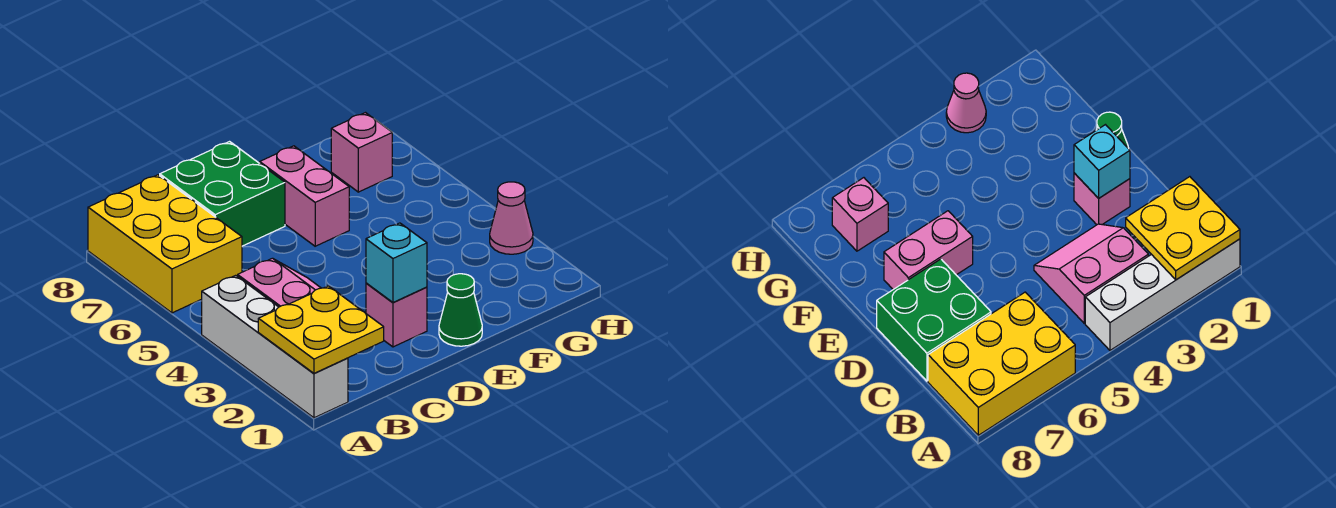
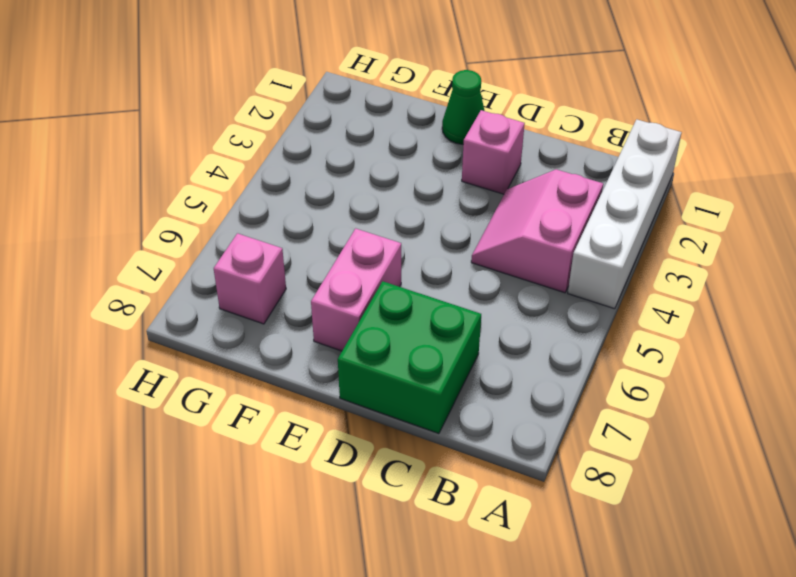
none -> yellow 2x3 brick [88,175,242,313]
none -> pink 1x1 cone [490,182,533,254]

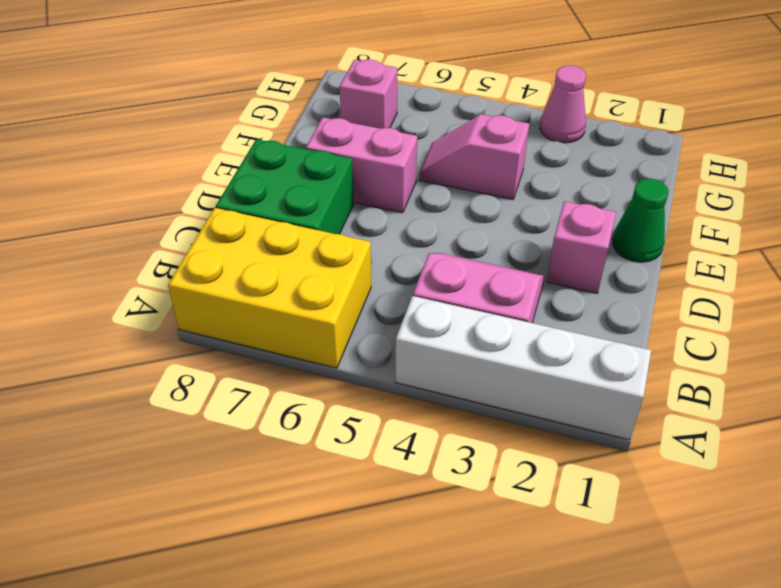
pink 1x2 slope [419,114,529,199] -> none
none -> yellow 2x2 plate [258,286,384,373]
none -> cyan 1x1 brick [366,223,427,302]

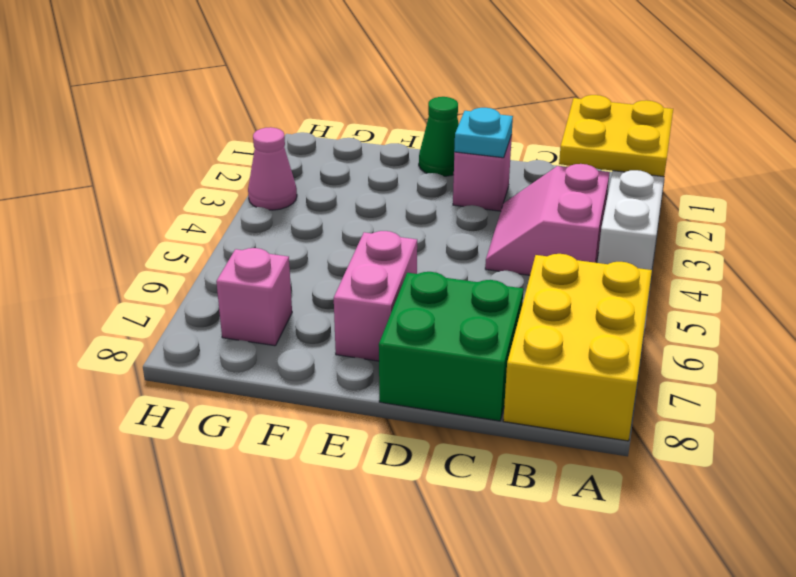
cyan 1x1 plate [454,108,513,158] -> cyan 1x1 brick [366,223,427,302]

